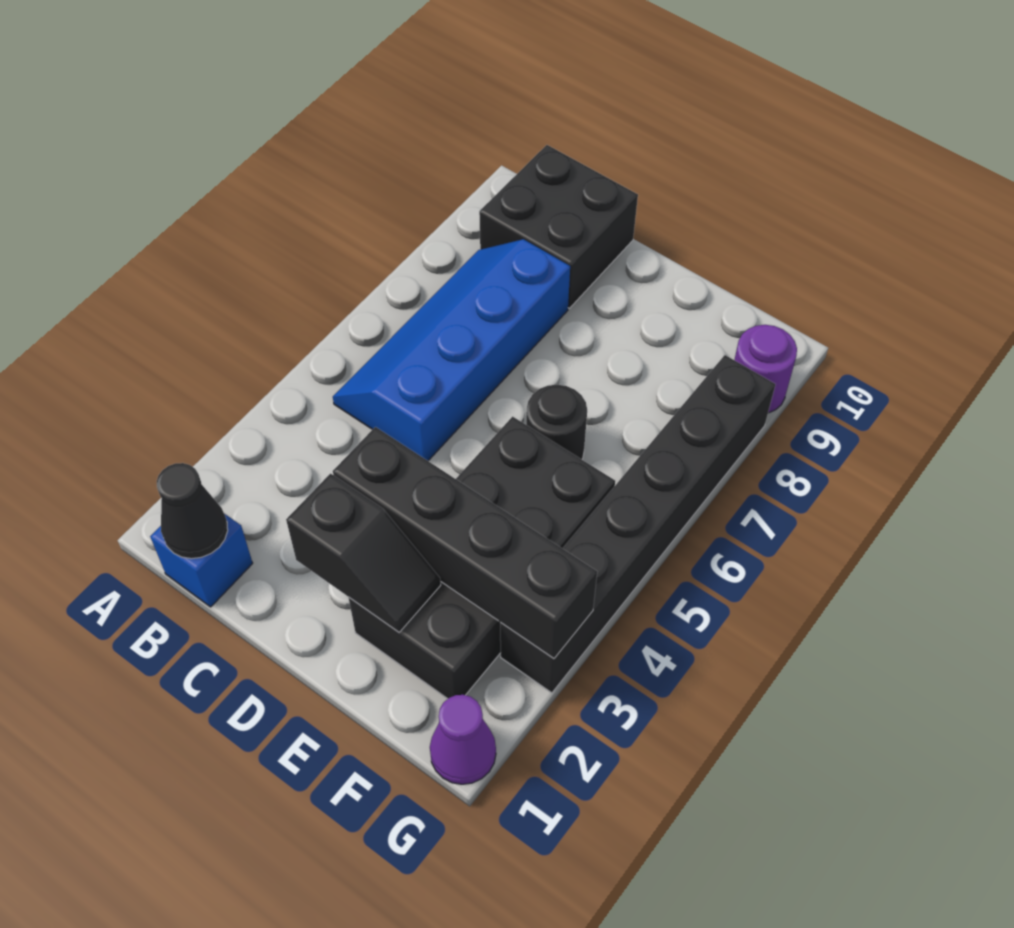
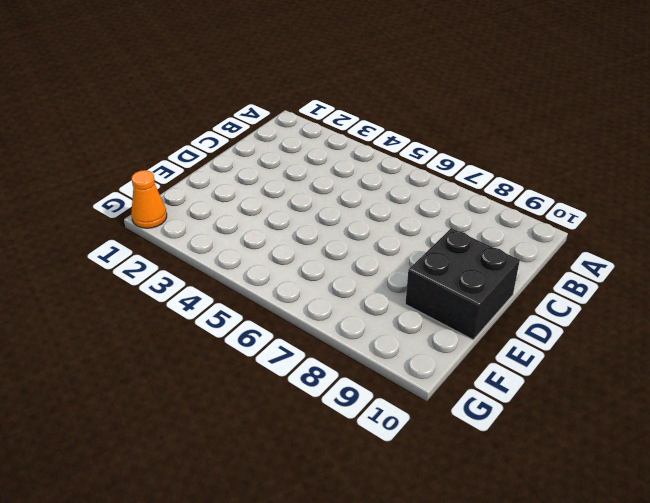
black 2x2 brick [405,228,520,340] -> black 2x2 brick moved to [479,145,638,308]
orange 1x1 cone [131,170,167,228] -> purple 1x1 cone [430,695,496,784]
none -> blue 1x1 brick [150,514,253,607]
none -> blue 2x4 slope [333,239,570,461]

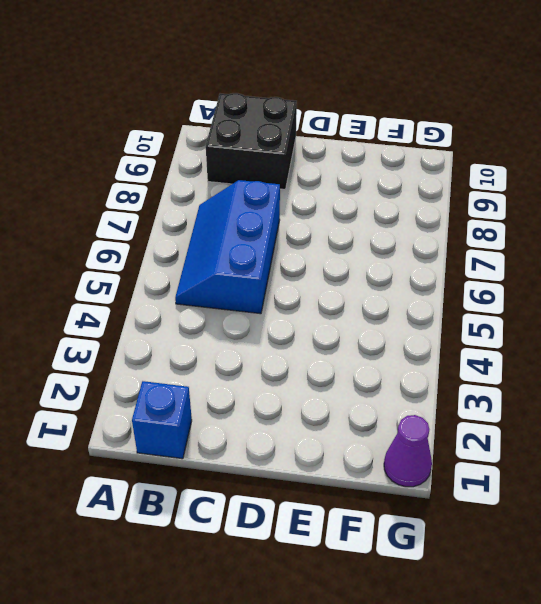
blue 2x3 slope [175,180,280,314] -> blue 2x4 slope [333,239,570,461]
none -> black 2x4 brick [349,417,615,699]
none -> black 1x1 round brick [526,385,587,459]

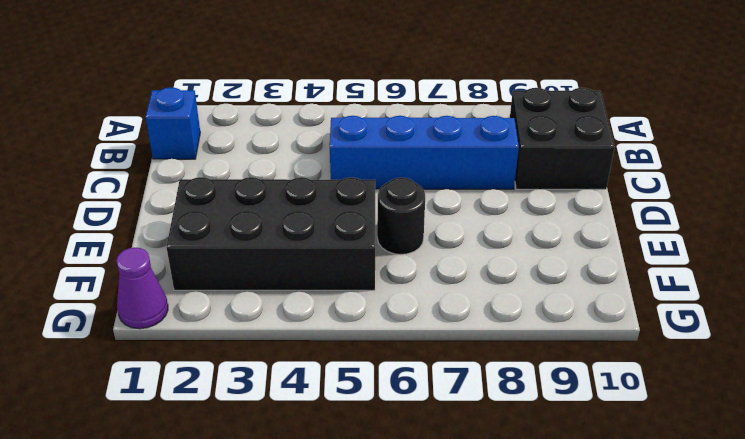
none -> black 1x6 brick [500,355,775,693]
none -> purple 1x1 round brick [735,325,797,413]

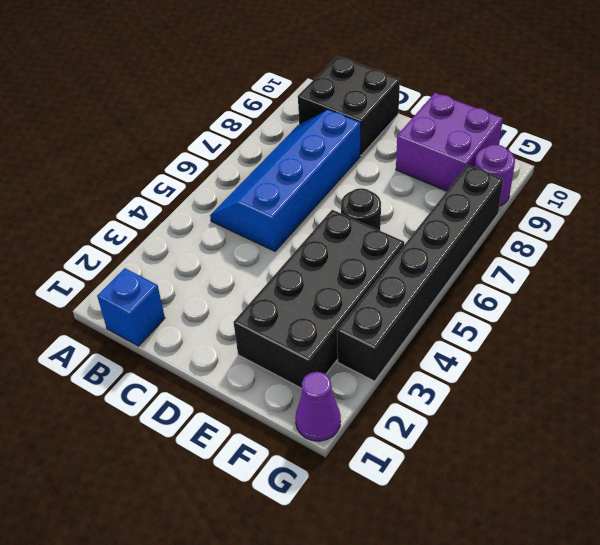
purple 2x2 brick [396,93,503,191] -> none
none -> black 1x1 cone [157,463,228,559]
none -> black 1x2 slope [286,474,441,632]

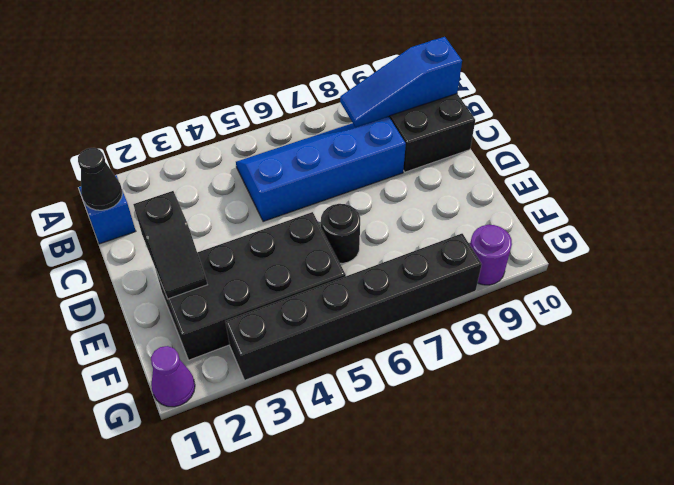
blue 1x3 slope [340,37,462,127] -> none
none -> black 1x4 brick [333,427,597,658]

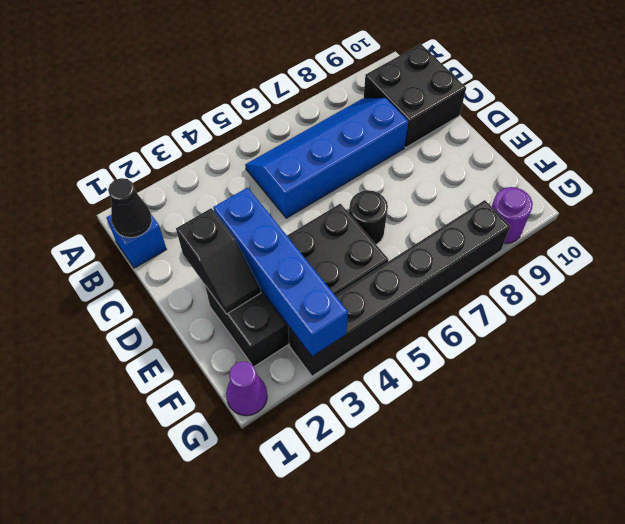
blue 1x4 brick [213,187,348,357] -> black 1x4 brick [333,427,597,658]

